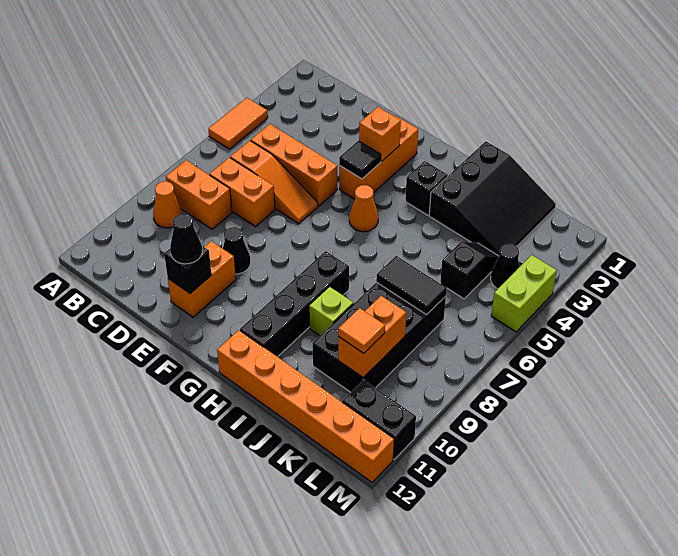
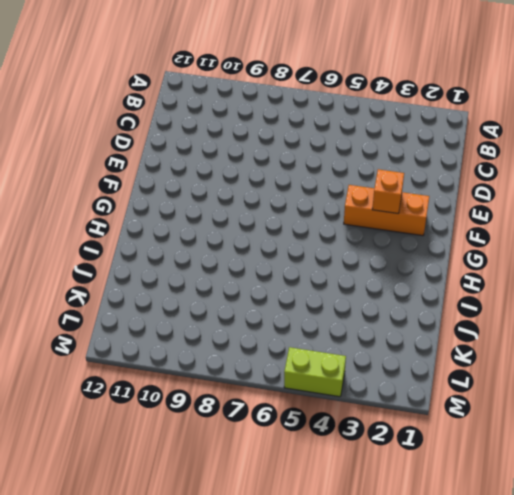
none -> orange 1x2 tile [208,98,268,149]
none -> orange 1x2 brick [166,160,232,229]
none -> orange 1x1 cone [153,181,182,228]

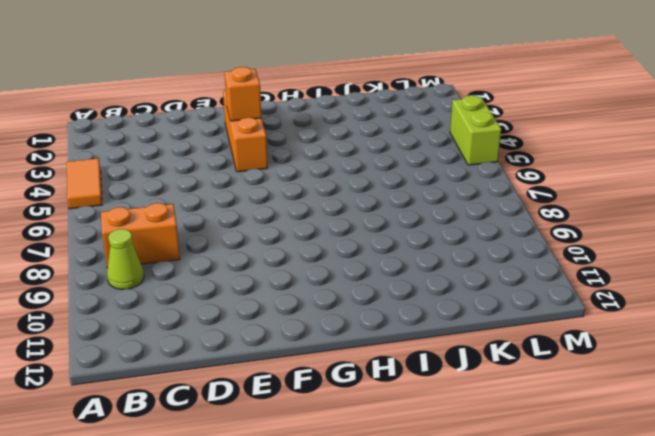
lime 1x1 cone [107,229,144,289] -> orange 1x1 cone [153,181,182,228]
none -> orange 1x3 brick [251,124,337,206]
none -> orange 1x3 slope [230,141,318,224]
none -> orange 1x2 brick [209,157,275,227]

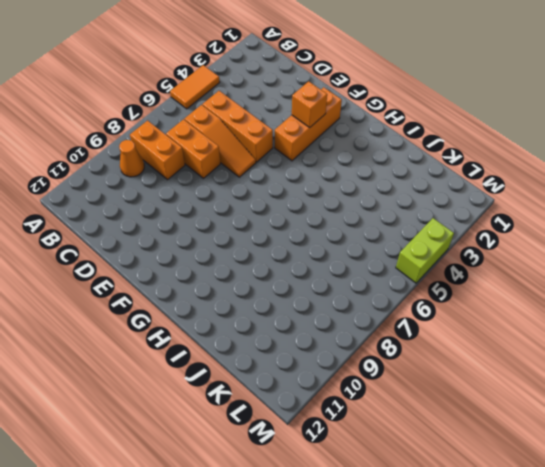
none -> black 1x1 cone [223,227,251,274]
none -> orange 1x2 brick [168,241,236,317]
none -> orange 1x1 cone [349,185,378,232]

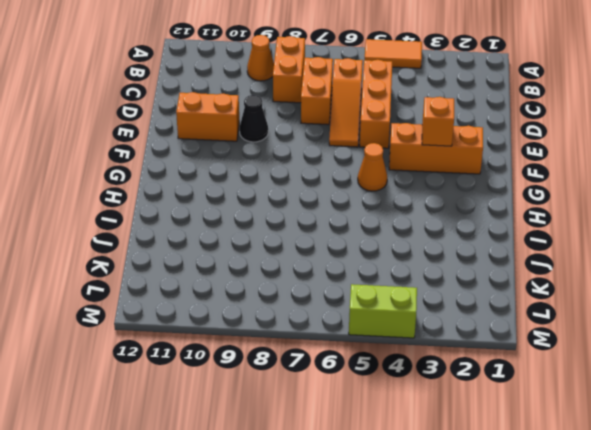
none -> black 1x1 brick [405,161,448,215]
none -> black 1x4 brick [240,251,349,357]
none -> orange 1x6 brick [217,330,394,482]

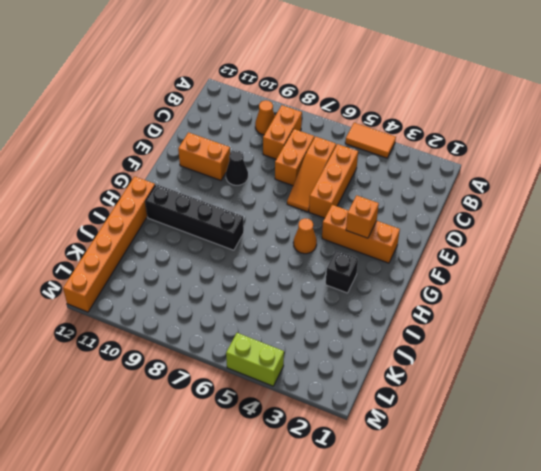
none -> black 3x3 slope [429,141,556,256]
none -> lime 1x1 brick [309,287,353,336]
none -> black 2x4 brick [312,282,446,392]

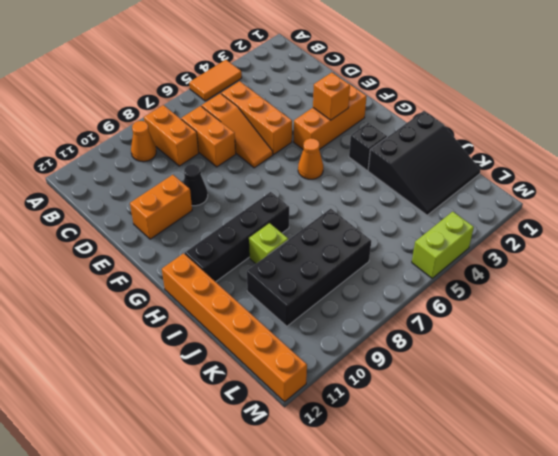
none -> black 1x2 slope [440,242,499,299]
none -> black 1x1 cone [491,244,520,289]
none -> black 1x2 brick [342,380,416,459]

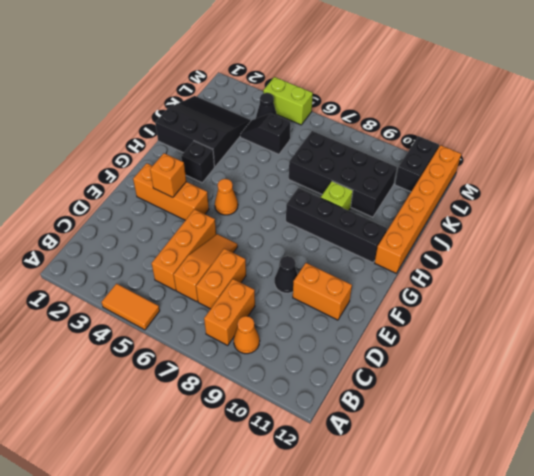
none -> black 1x1 brick [164,246,211,294]
none -> black 1x1 tile [339,141,381,179]
none -> black 1x2 tile [376,256,447,315]

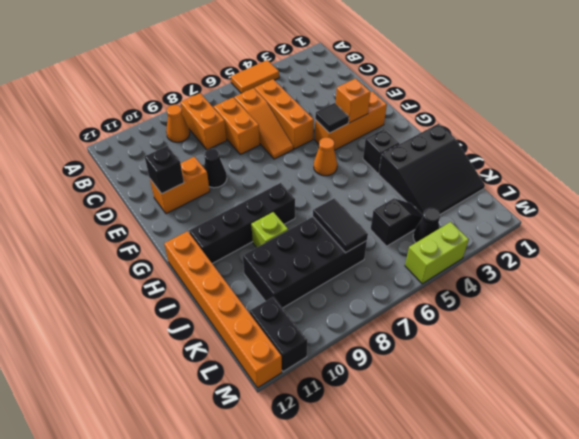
none -> orange 1x2 brick [338,296,406,377]
none -> black 1x1 cone [170,214,202,264]
none -> orange 1x1 tile [338,308,385,353]

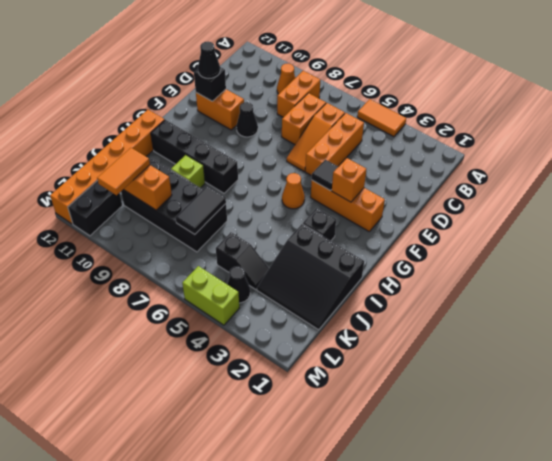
orange 1x2 tile [97,148,150,195] -> orange 1x1 tile [338,308,385,353]

